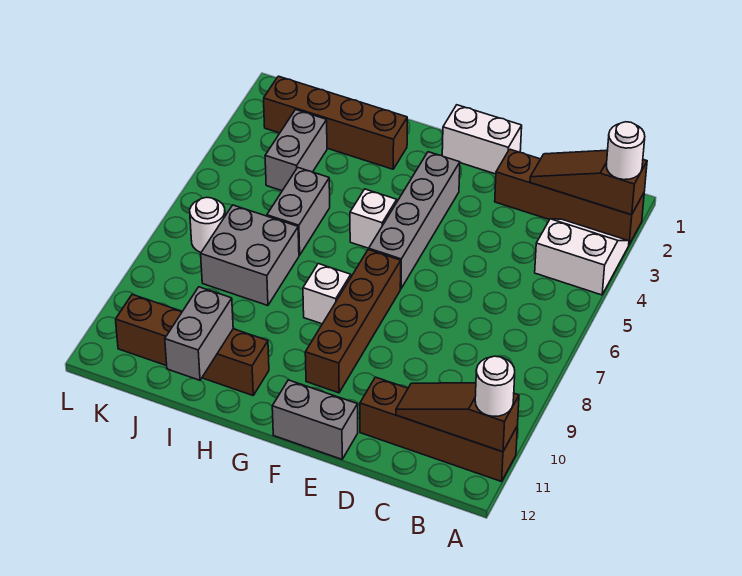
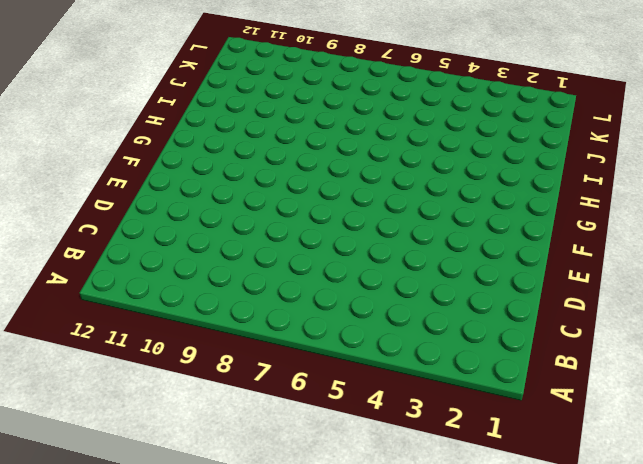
none -> brown 1x4 brick [495,149,644,244]
none -> white 2x2 slope [535,219,629,295]
none -> brown 1x4 brick [360,377,517,482]

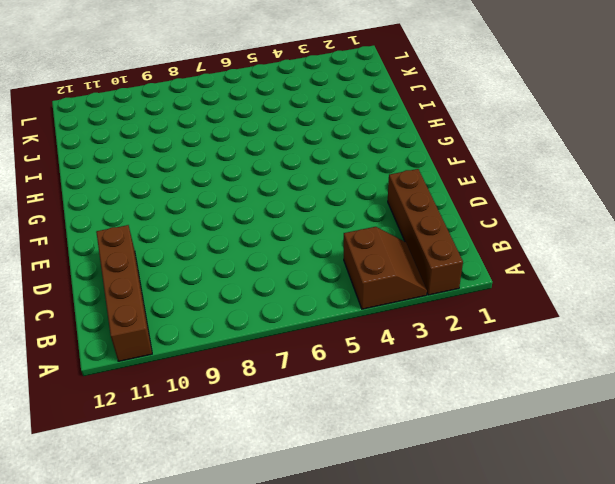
brown 2x2 slope [344,227,427,309] -> white 2x2 slope [535,219,629,295]
none -> white 1x2 brick [442,105,522,174]
none -> grey 1x2 brick [272,380,358,459]
none -> grey 1x4 brick [369,152,460,289]

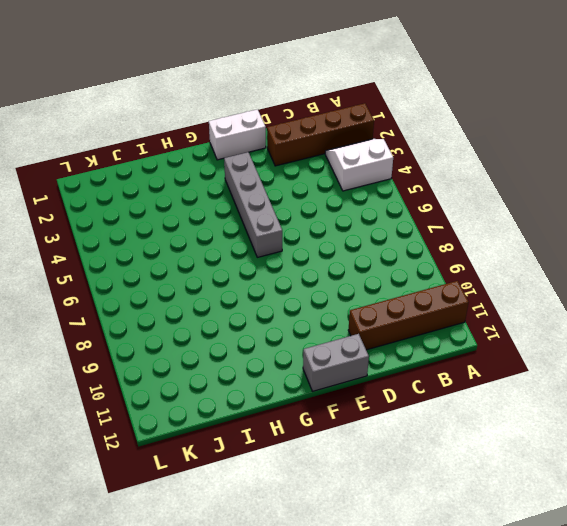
none -> brown 1x4 brick [305,250,401,393]
none -> white 1x1 brick [350,189,397,248]
none -> white 1x1 brick [303,264,351,324]

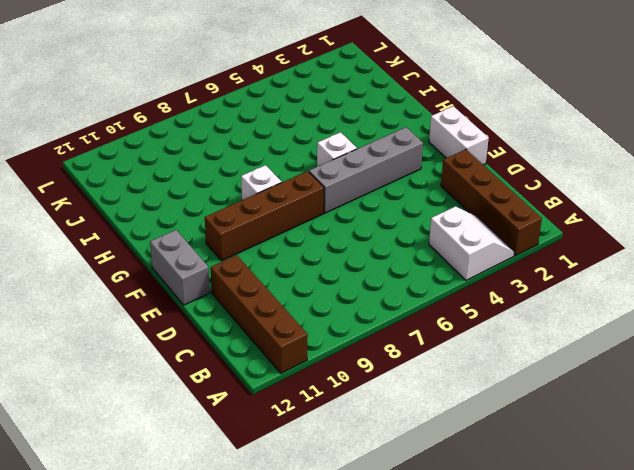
none -> brown 1x4 brick [264,76,407,169]
none -> brown 1x4 brick [116,294,269,395]
none -> grey 1x2 brick [267,168,330,255]

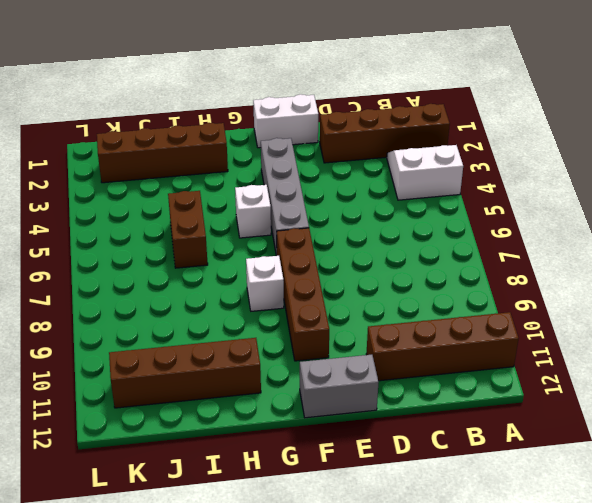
brown 1x2 brick [168,191,208,268] -> grey 1x2 brick [267,168,330,255]
none -> grey 2x2 brick [201,205,299,306]
none -> grey 1x2 brick [265,110,327,191]
none -> white 1x1 round brick [190,197,225,252]

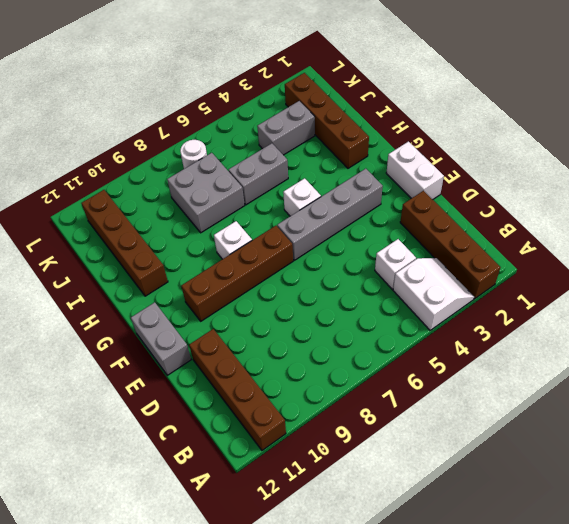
white 1x1 brick [375,239,416,289] -> none
none -> brown 1x3 slope [530,150,647,215]
none -> brown 1x3 slope [396,383,519,452]
none -> grey 1x2 brick [165,287,233,380]

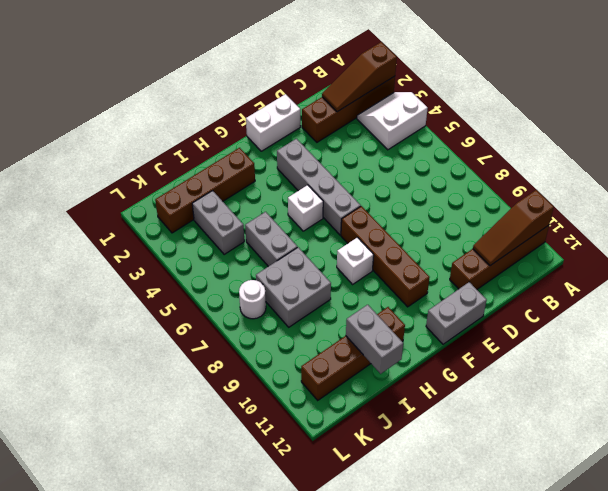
none -> white 1x1 round brick [606,122,645,180]
none -> white 1x1 round brick [475,356,515,416]

